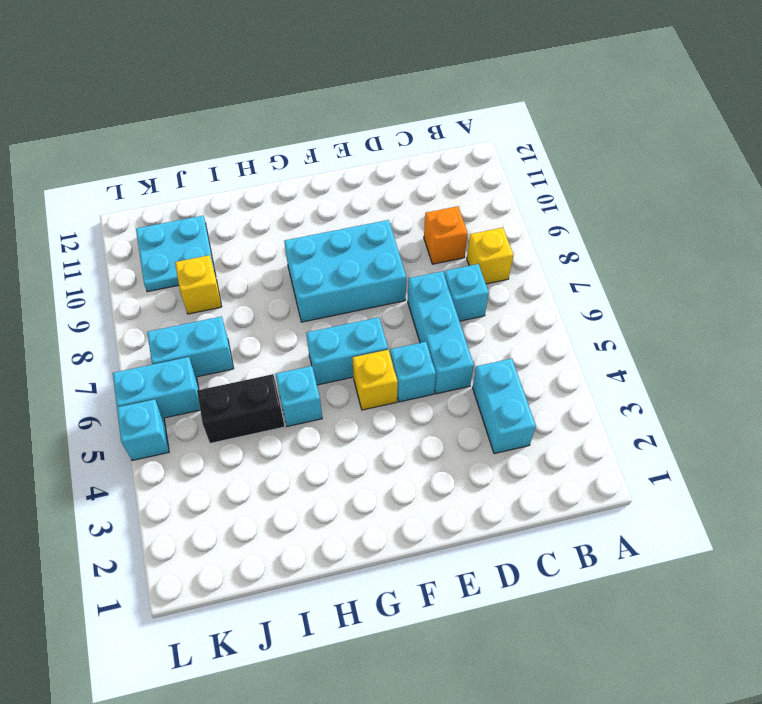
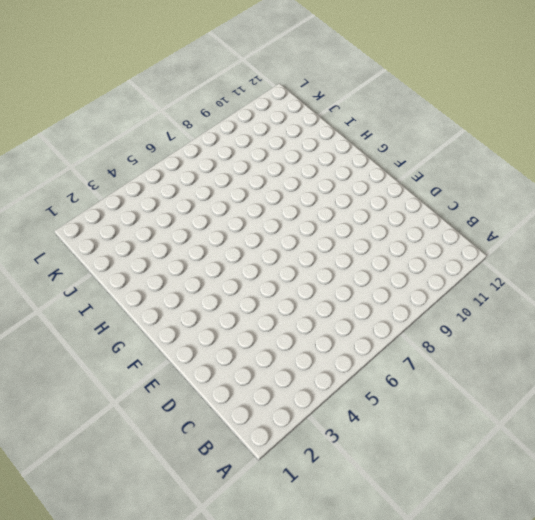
none -> yellow 1x1 brick [467,228,513,284]
none -> cyan 1x2 brick [473,359,536,454]
none -> cyan 1x1 brick [444,264,489,321]

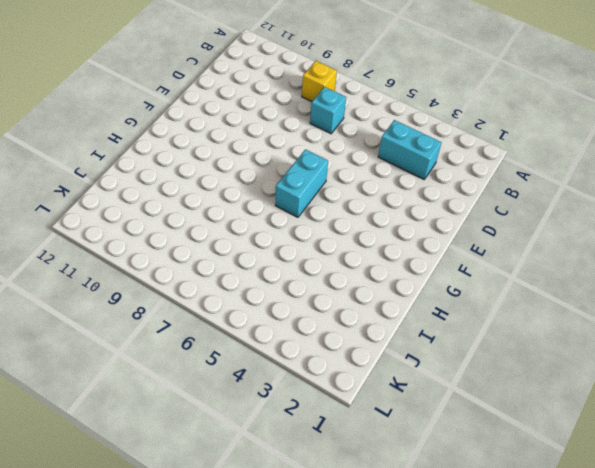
none -> orange 1x1 brick [424,206,468,264]
none -> cyan 1x3 brick [408,271,474,394]
none -> cyan 1x1 brick [390,342,436,402]

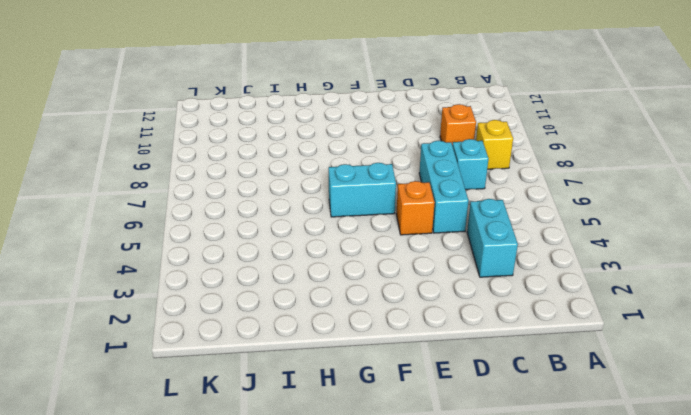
orange 1x1 brick [396,181,435,235] -> cyan 1x1 brick [390,342,436,402]
none -> cyan 2x3 brick [284,220,406,322]
none -> yellow 1x1 brick [352,350,398,410]
none -> cyan 1x1 brick [276,366,322,426]

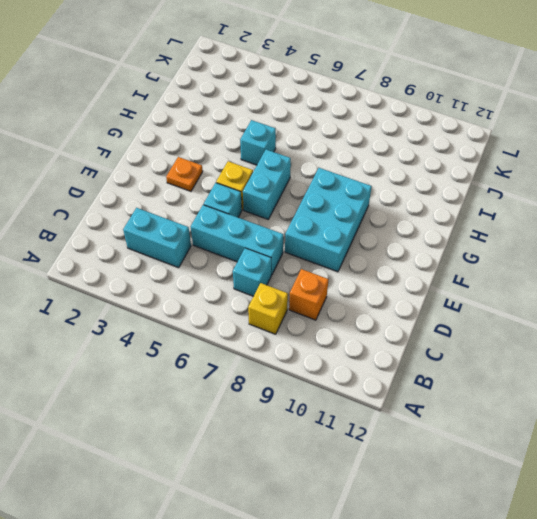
orange 1x1 plate [166,157,203,191] -> none
none -> black 1x2 brick [197,374,285,443]
none -> cyan 1x2 brick [147,317,234,377]
none -> yellow 1x1 brick [175,255,222,314]

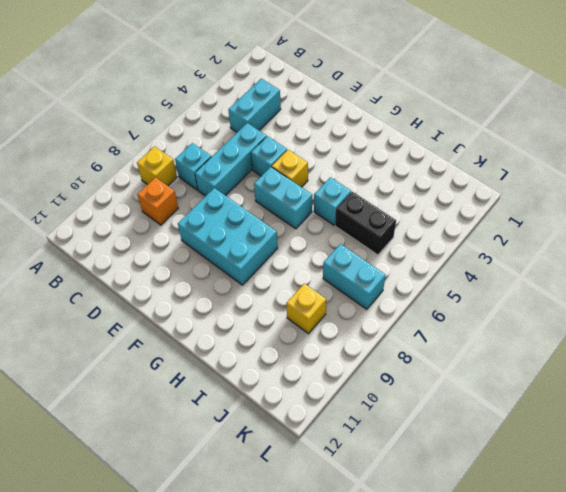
none -> cyan 2x2 plate [136,216,215,292]
none -> cyan 1x2 brick [113,357,200,418]
none -> cyan 1x1 brick [117,399,169,461]

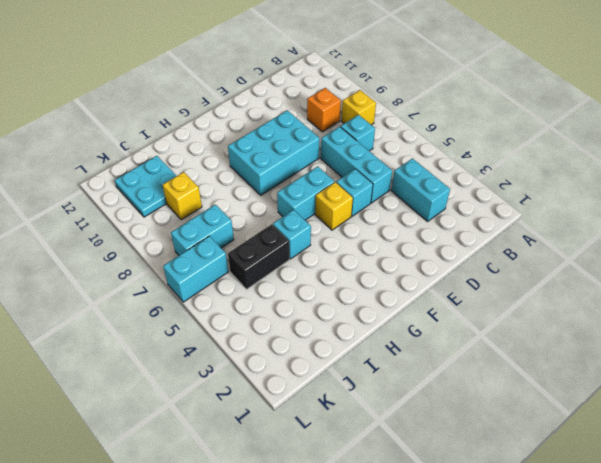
none -> cyan 1x1 brick [117,399,169,461]

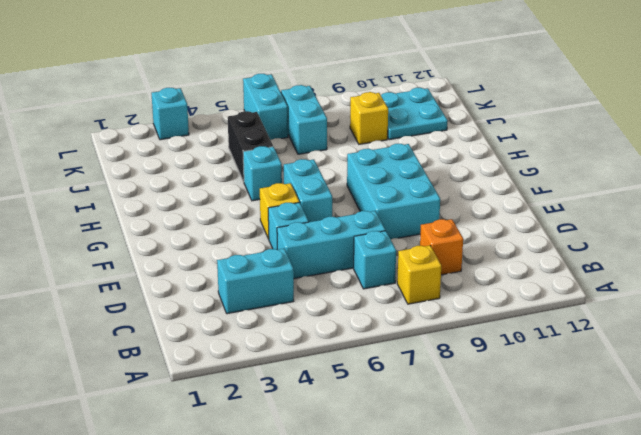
cyan 1x1 brick [152,88,189,140] -> cyan 1x1 brick moved to [117,399,169,461]

